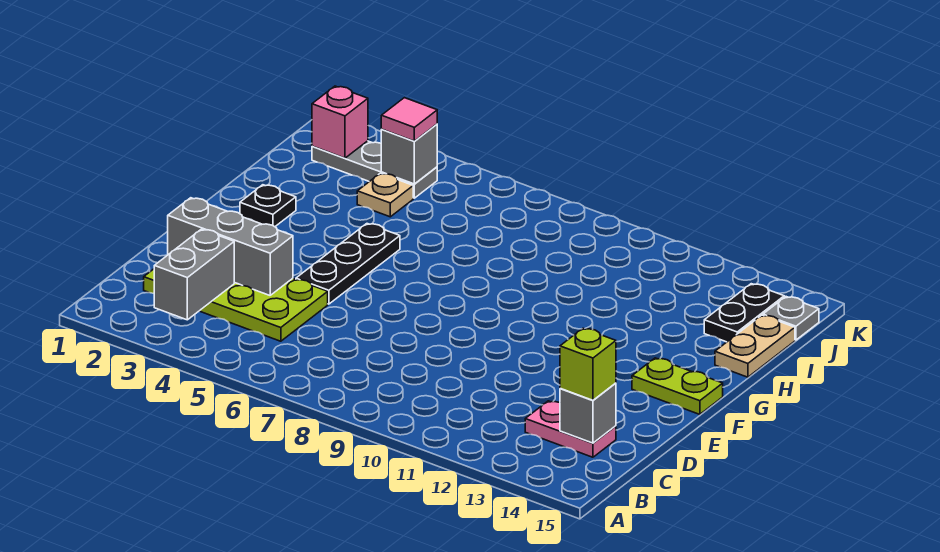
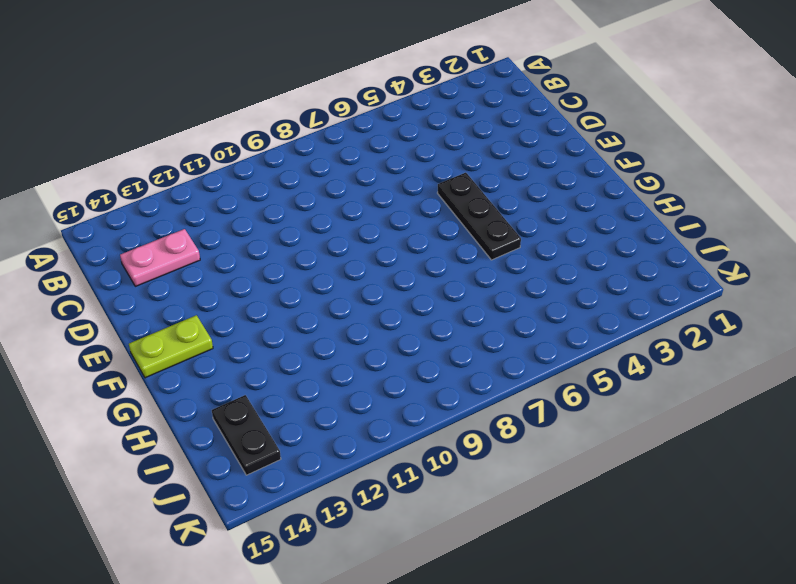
none -> lime 2x4 plate [144,269,328,341]
none -> black 1x1 plate [240,185,296,227]
none -> tan 1x2 plate [715,315,795,377]

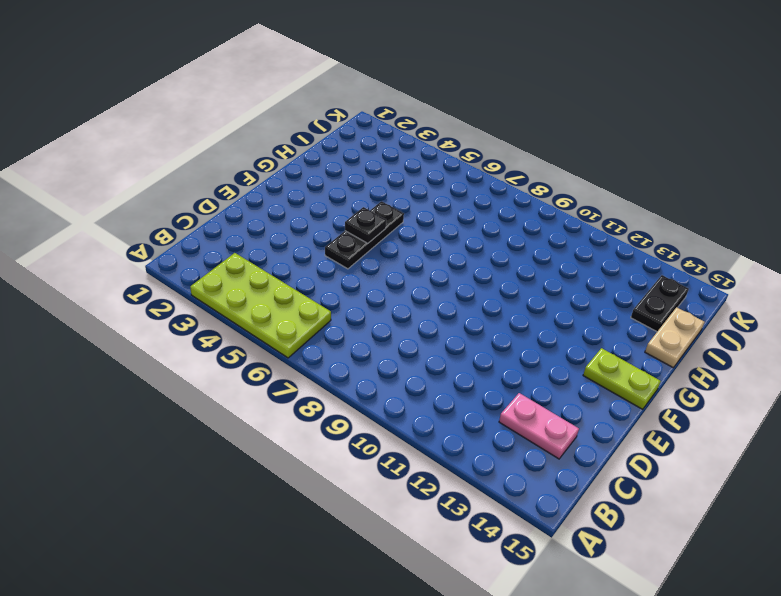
lime 2x4 plate [190,253,331,358] -> lime 2x4 plate moved to [144,269,328,341]
black 1x1 plate [345,207,386,243] -> black 1x1 plate moved to [240,185,296,227]
none -> tan 1x1 plate [357,173,413,217]
none -> grey 1x3 plate [312,141,437,198]
none -> grey 1x1 plate [763,297,819,340]

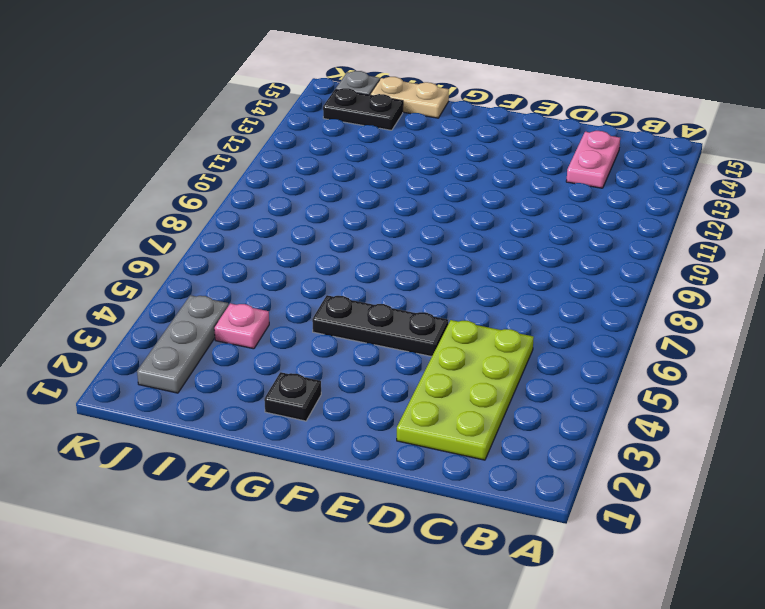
pink 1x1 plate [214,303,269,349] -> tan 1x1 plate [357,173,413,217]
none -> lime 1x2 plate [632,358,723,414]
none -> grey 1x2 brick [154,229,234,320]
none -> grey 1x1 brick [560,383,616,443]

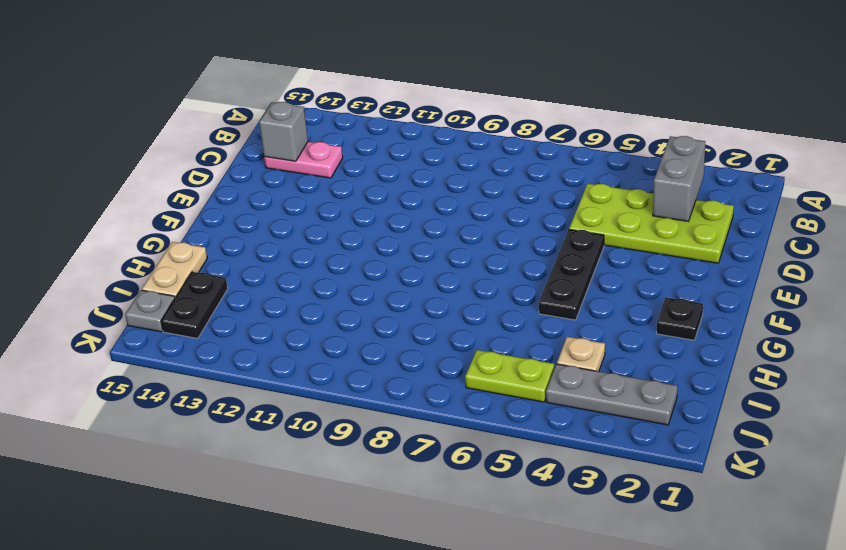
lime 1x2 plate [465,350,554,402] -> lime 1x2 plate moved to [632,358,723,414]
none -> grey 1x3 brick [168,198,293,295]
none -> pink 1x1 brick [312,86,368,158]
none -> grey 1x1 brick [381,124,437,184]

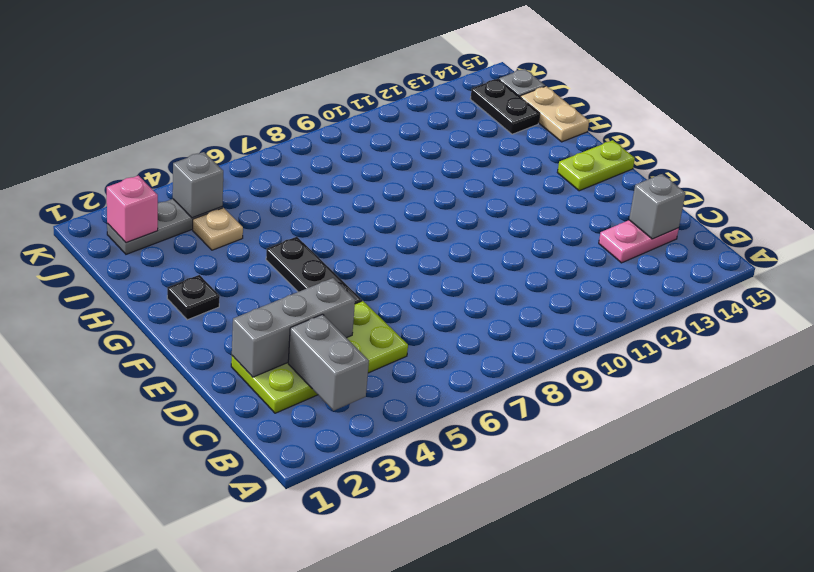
none -> lime 1x1 brick [560,328,616,400]
none -> pink 1x1 tile [381,98,437,141]

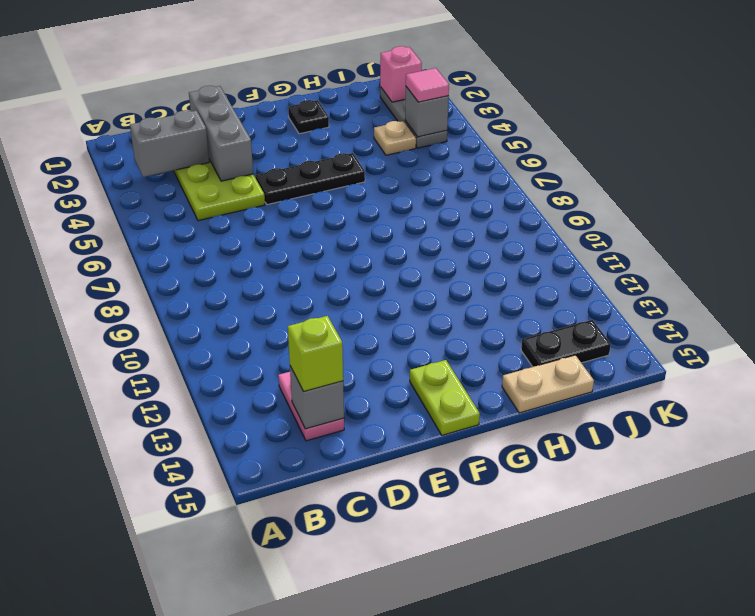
none -> grey 1x1 plate [763,297,819,340]

